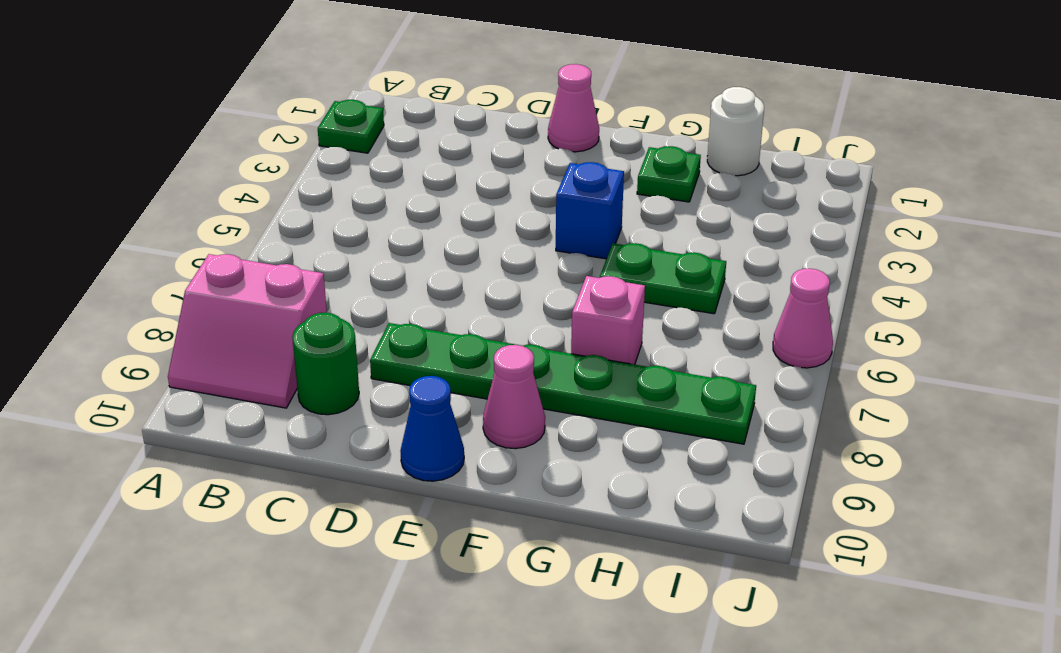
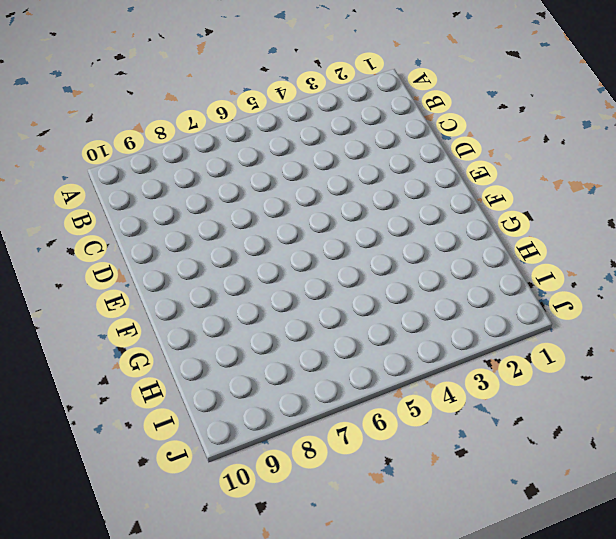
none -> green 1x1 plate [318,100,384,153]
none -> pink 2x2 slope [168,254,327,408]
none -> green 1x1 round brick [292,313,359,415]

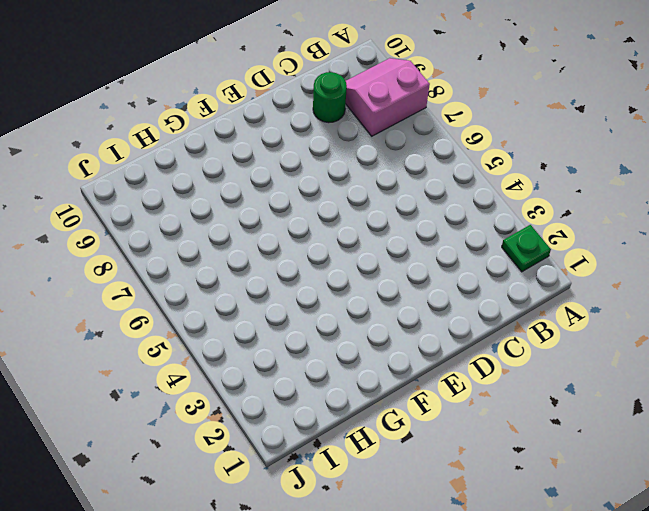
none -> green 1x6 plate [370,323,756,444]
none -> pink 1x1 cone [548,64,599,152]
none -> blue 1x1 cone [401,376,464,481]

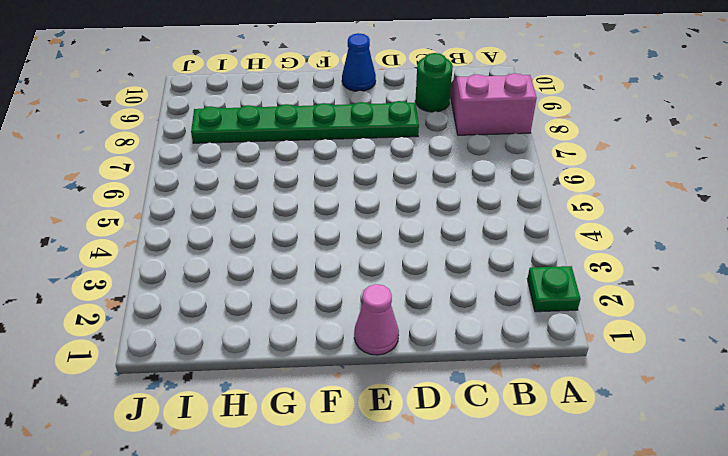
none -> blue 1x1 brick [556,162,624,259]
none -> pink 1x1 cone [483,345,545,449]
none -> green 1x1 plate [637,146,701,202]

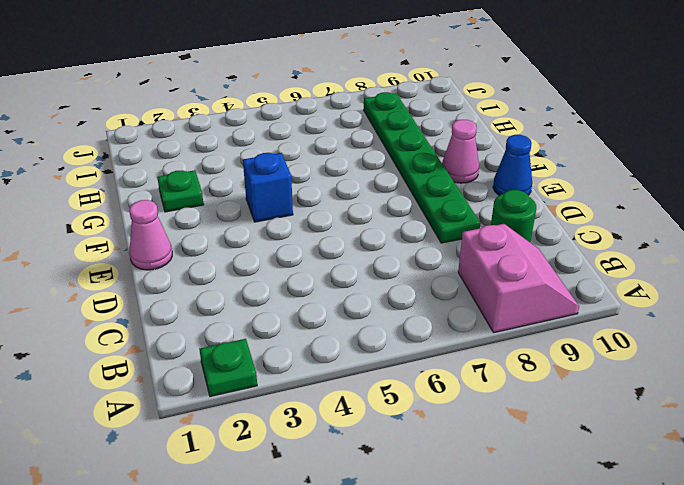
none -> green 1x2 plate [600,243,726,314]
none -> pink 1x1 brick [571,276,645,365]
none -> white 1x1 round brick [707,87,764,176]

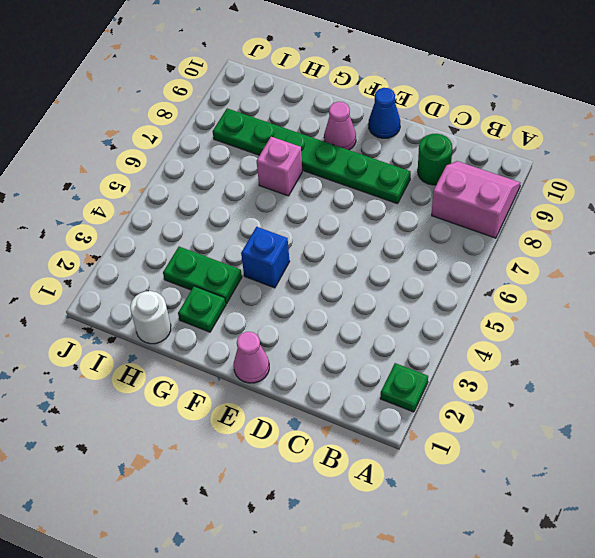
green 1x2 plate [163,247,242,304] -> green 1x2 plate moved to [600,243,726,314]
none -> pink 1x1 cone [773,269,833,368]

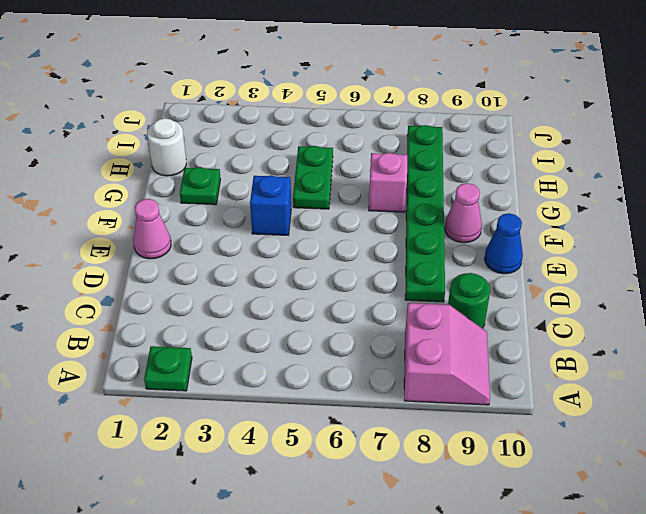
none -> pink 1x1 cone [773,269,833,368]

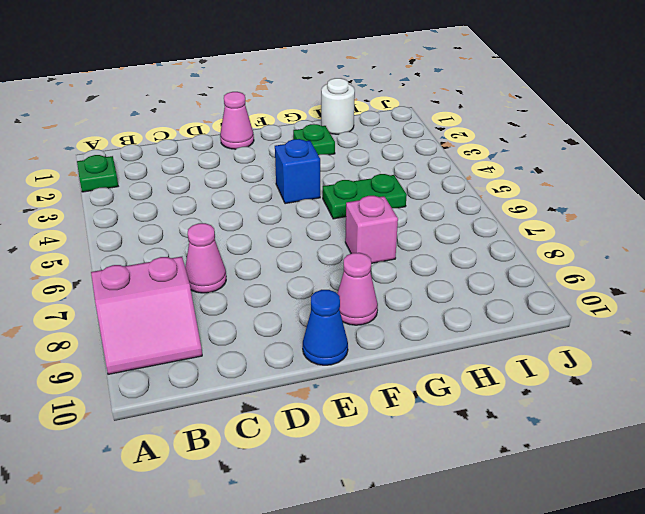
pink 1x1 cone [185,223,226,293] -> pink 1x1 cone moved to [773,269,833,368]
none -> green 1x1 round brick [292,313,359,415]
none -> green 1x6 plate [370,323,756,444]

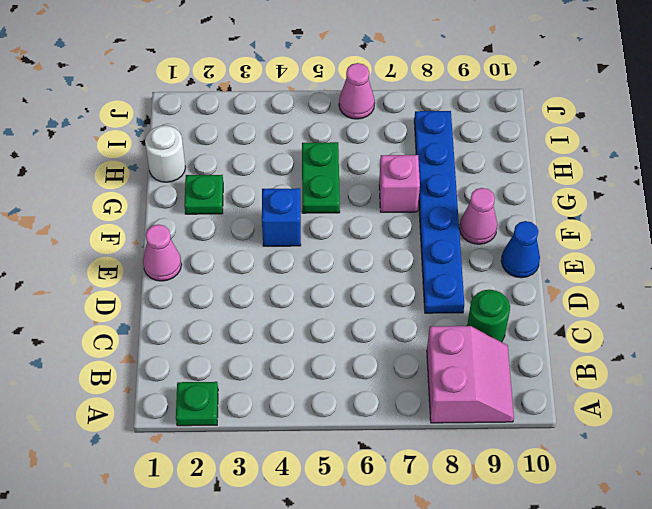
blue 1x6 plate [414,111,464,313] -> green 1x6 plate [370,323,756,444]

